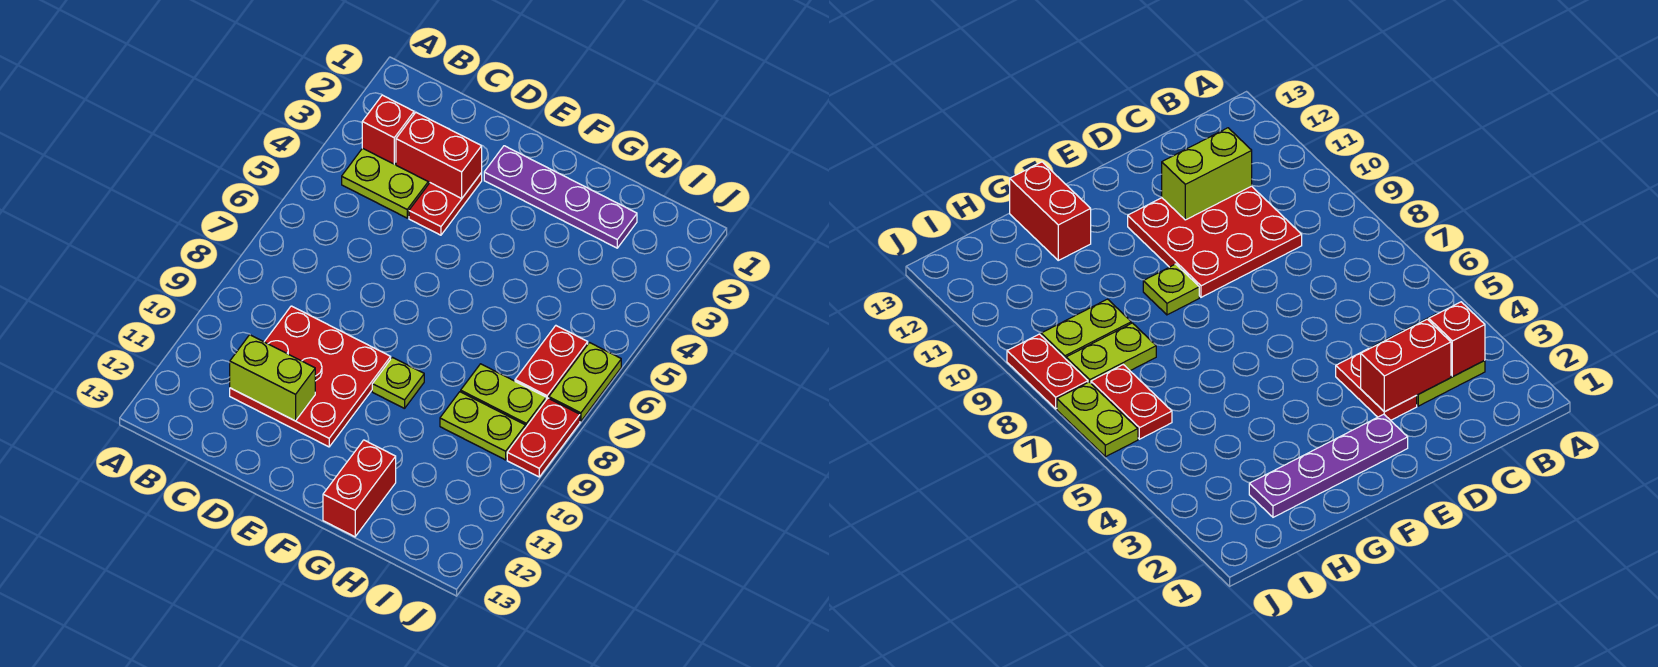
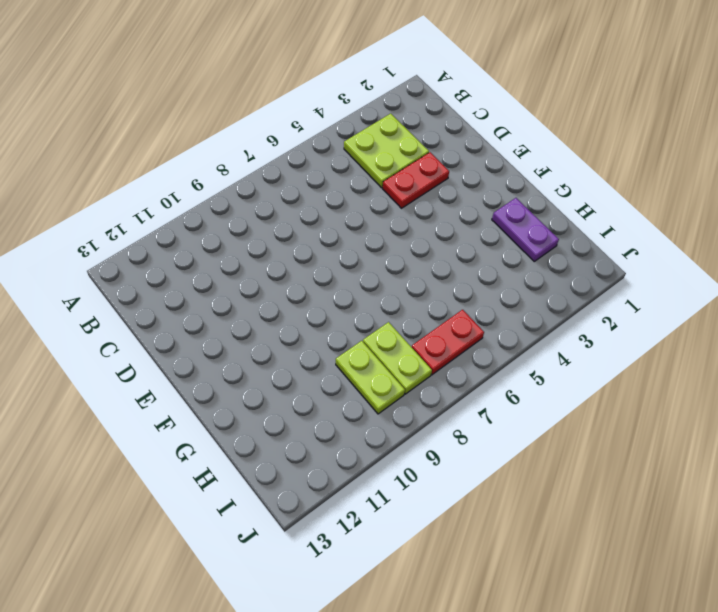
purple 1x2 plate [492,198,559,261] -> purple 1x4 plate [484,146,637,248]
none -> red 3x3 plate [230,306,391,447]
none -> lime 1x1 plate [372,357,424,409]
none -> red 1x2 brick [323,440,396,537]

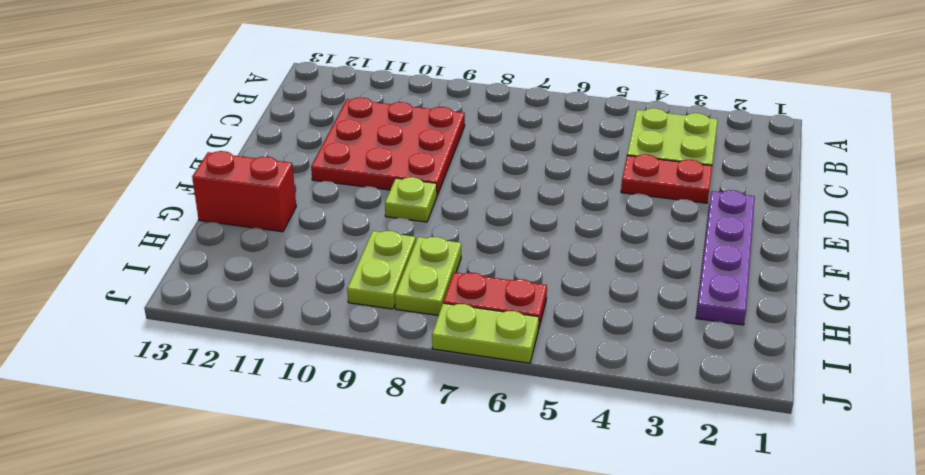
none -> red 1x2 plate [507,398,580,477]
none -> red 1x1 brick [362,95,414,164]
none -> red 1x2 brick [396,113,482,198]

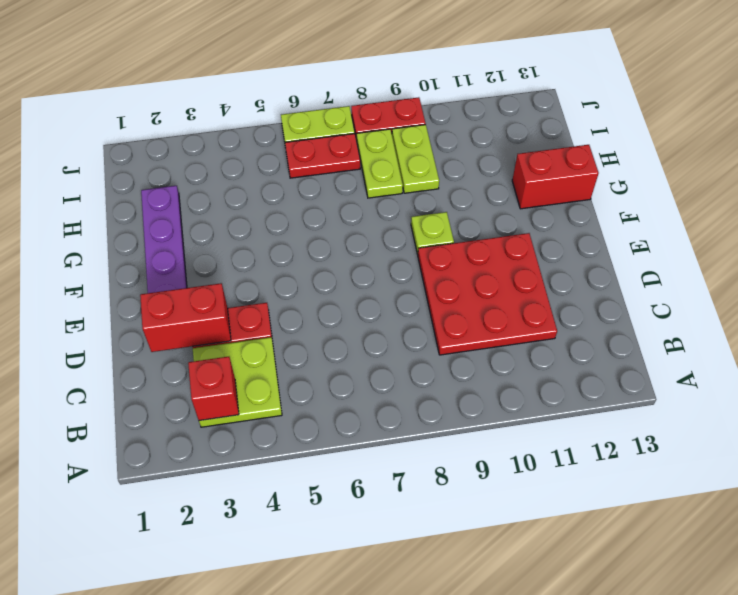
red 1x2 brick [140,283,231,352] -> red 1x2 brick turned to [396,113,482,198]
none -> lime 1x2 brick [230,335,315,421]

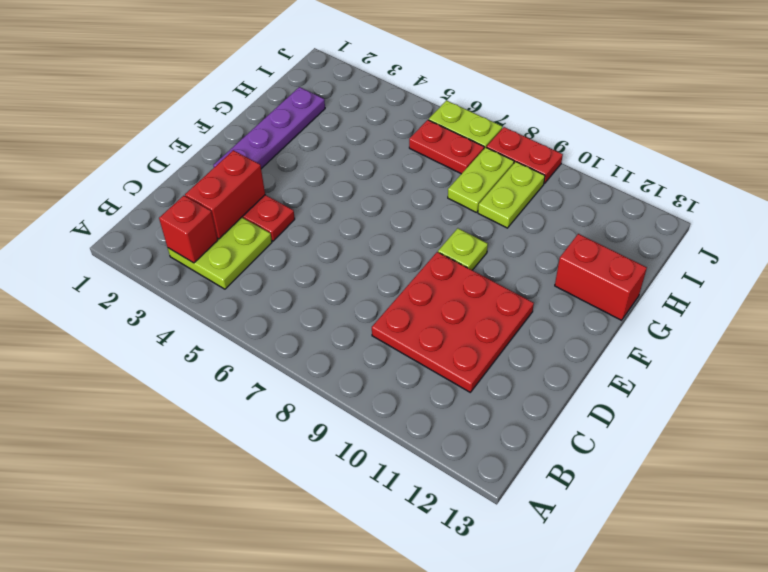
none -> lime 1x2 brick [230,335,315,421]

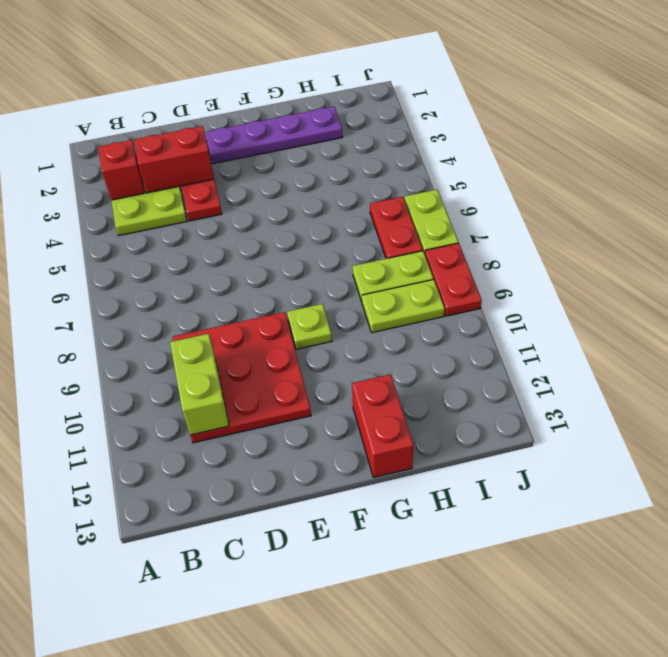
lime 1x2 brick [170,334,229,435] -> lime 1x2 brick turned to [230,335,315,421]

